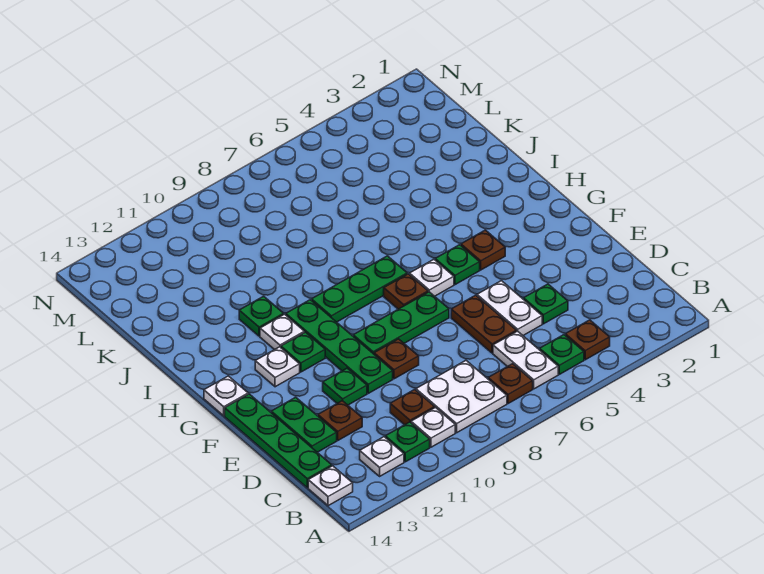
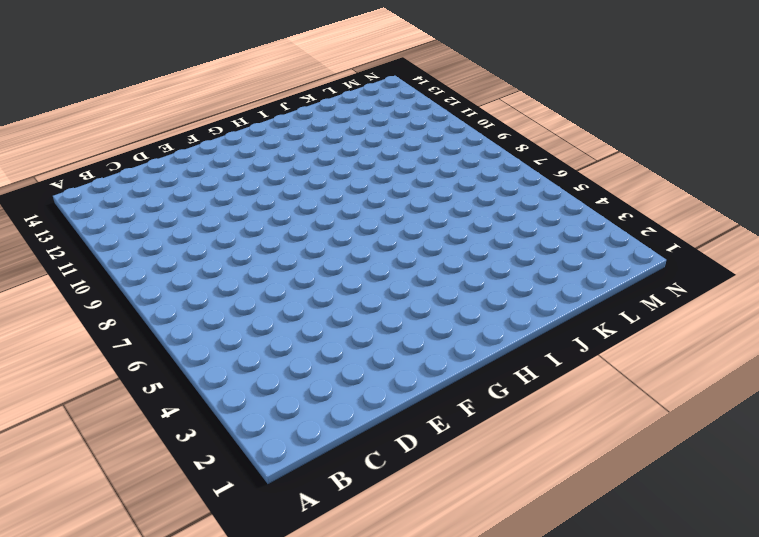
none -> brown 1x1 plate [565,320,610,360]
none -> green 1x1 plate [540,335,584,374]
none -> white 1x2 plate [493,331,558,389]
none -> brown 1x1 plate [488,364,533,404]

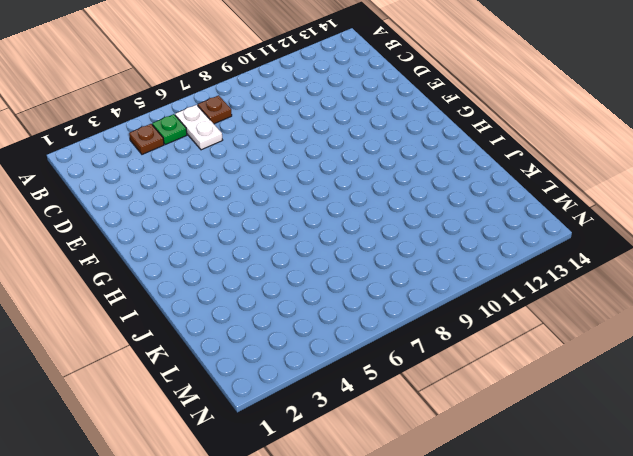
none -> white 2x2 plate [416,361,507,433]
none -> white 1x1 plate [411,408,455,447]
none -> green 1x1 plate [385,422,430,462]
none -> white 1x1 plate [360,437,404,476]

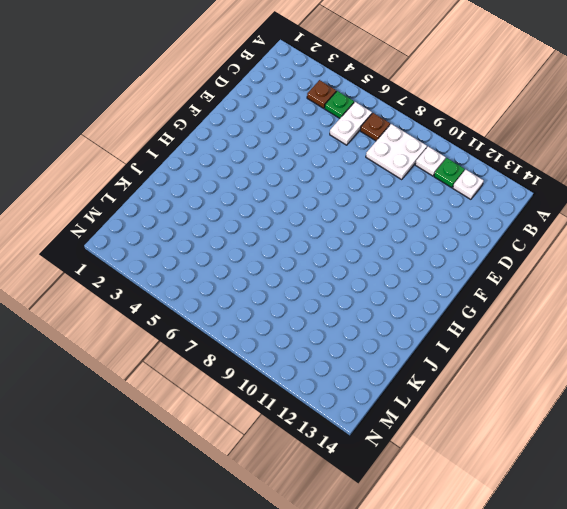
none -> white 1x1 plate [308,466,353,506]
none -> brown 1x1 plate [390,390,435,425]
none -> green 1x4 plate [225,394,332,488]
none -> green 1x1 plate [524,284,568,324]

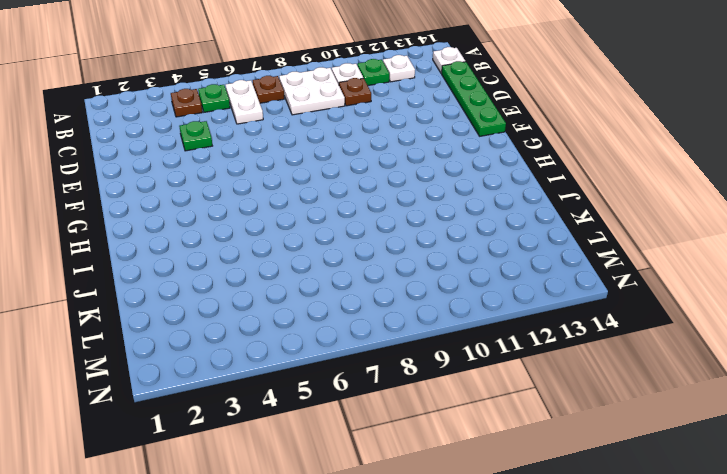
none -> white 1x2 plate [477,281,542,335]
none -> brown 1x2 plate [451,295,517,353]
none -> brown 1x1 plate [318,401,362,440]
none -> green 1x2 plate [271,397,337,452]

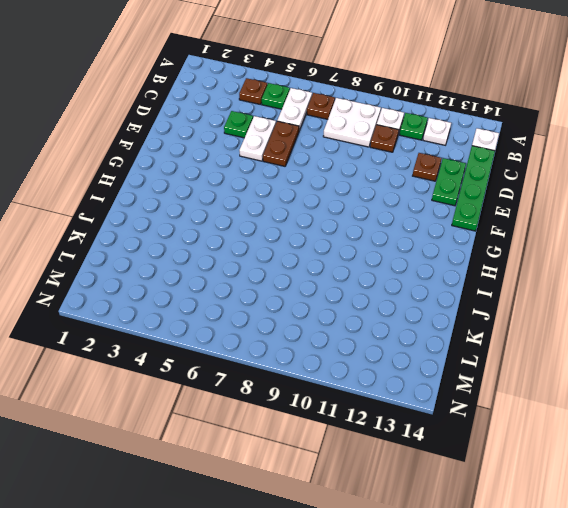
none -> brown 1x1 plate [374,339,419,379]
none -> green 1x4 plate [286,300,393,393]
none -> green 1x1 plate [323,368,367,405]
none -> green 1x3 plate [353,292,449,354]

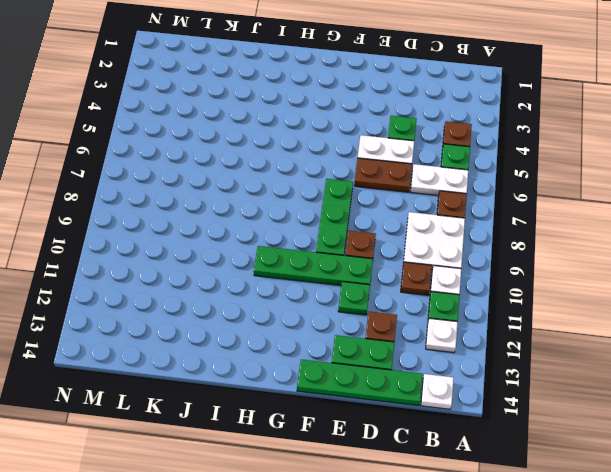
none -> brown 1x1 plate [461,230,505,270]
none -> green 1x1 plate [435,245,480,285]
none -> white 1x1 plate [410,259,454,296]
none -> brown 1x1 plate [384,274,428,309]

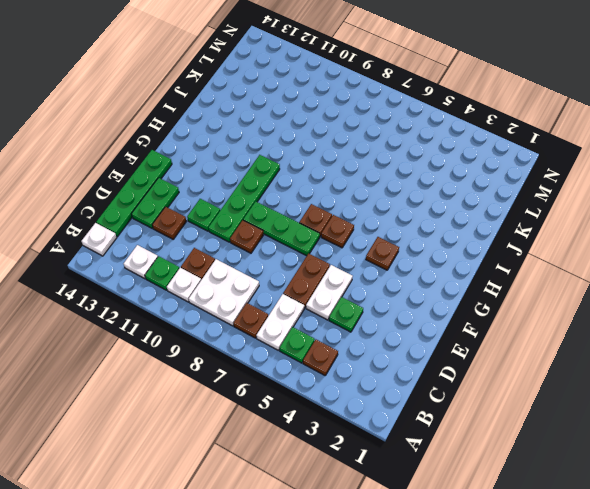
brown 1x1 plate [321,215,354,248] -> white 1x1 plate [410,259,454,296]
none -> green 1x1 plate [435,245,480,285]
none -> green 1x1 plate [281,332,325,372]
none -> white 1x1 plate [255,347,300,387]
none -> white 1x1 plate [204,376,248,416]

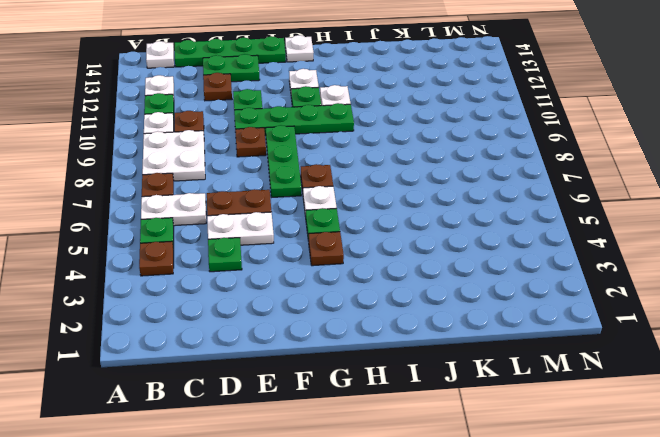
none -> green 1x3 plate [312,256,407,322]
none -> green 1x1 plate [239,296,284,336]

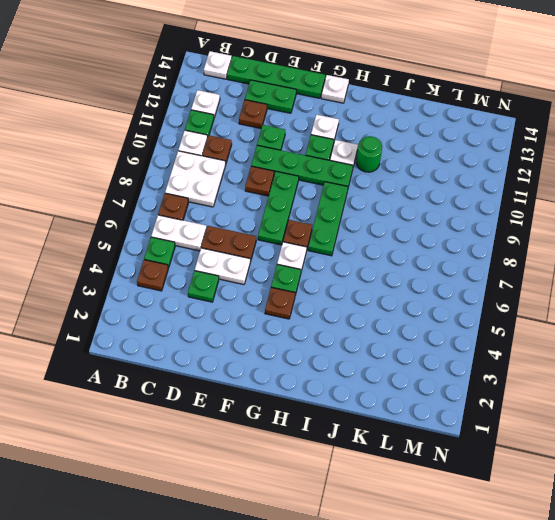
green 1x1 round brick [356,136,382,172] -> green 1x1 plate [239,296,284,336]

